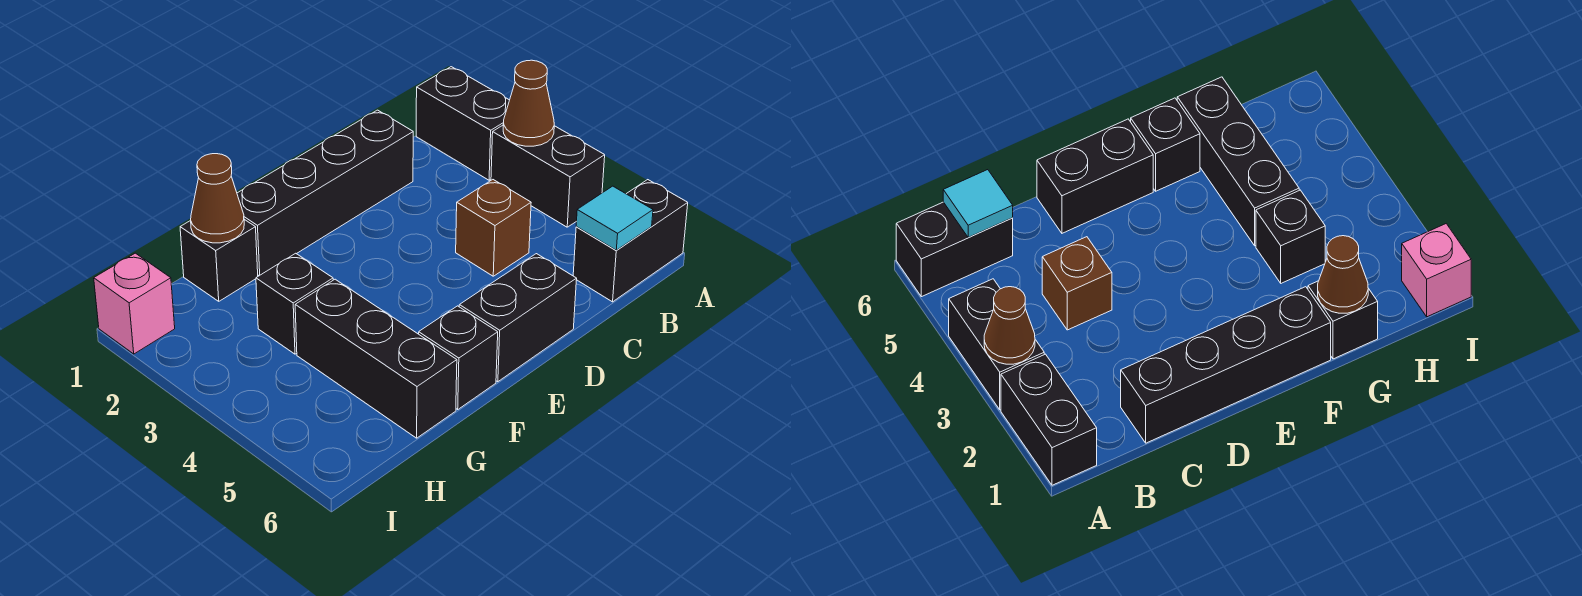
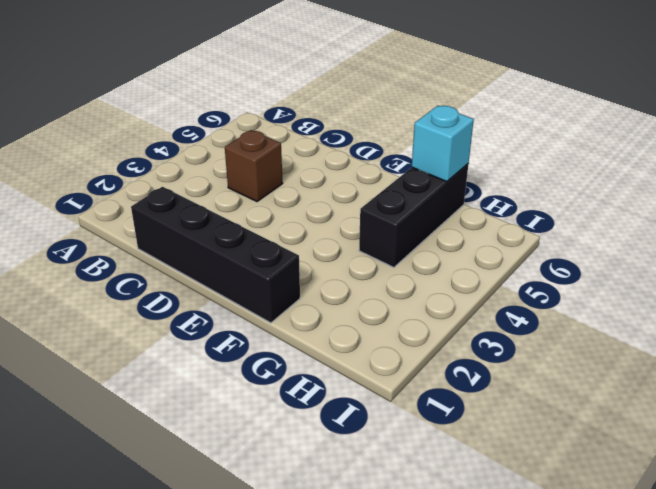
cyan 1x1 brick [412,106,474,182] -> none
none -> black 1x2 brick [416,67,509,180]
none -> black 1x2 brick [491,125,605,227]
none -> black 1x2 brick [573,180,688,302]

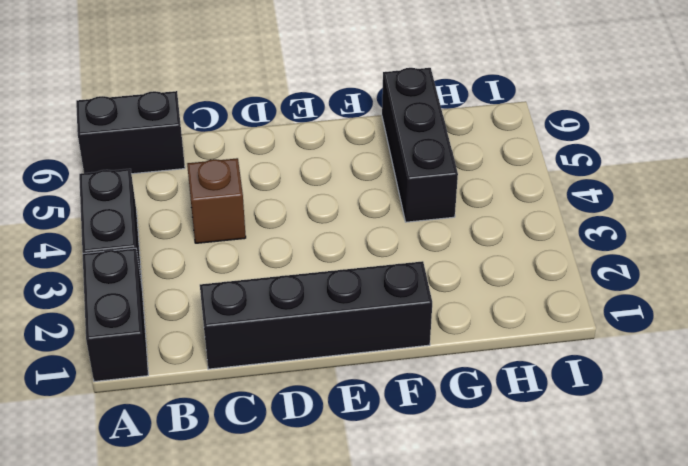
none -> black 1x2 brick [459,254,577,382]
none -> black 1x1 brick [419,306,498,409]
none -> black 1x1 brick [180,219,258,301]

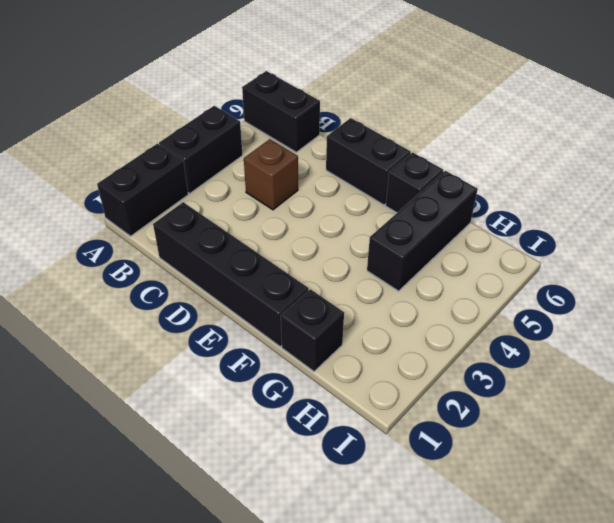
none -> black 1x1 brick [256,253,333,354]
none -> pink 1x1 brick [94,253,175,354]
none -> brown 1x1 cone [503,60,554,146]

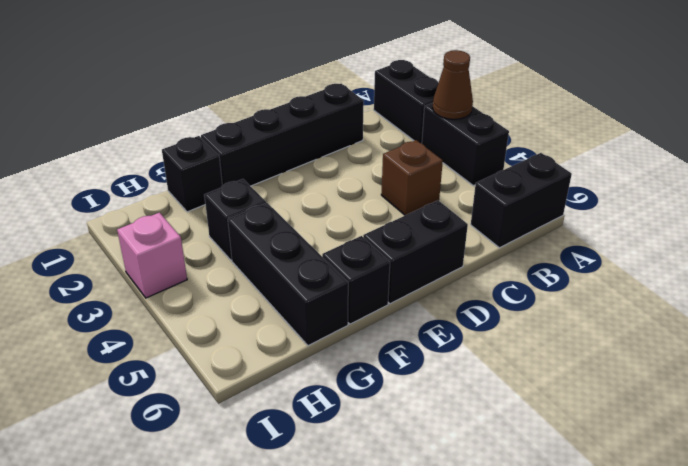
pink 1x1 brick [117,213,187,298] -> pink 1x1 brick moved to [94,253,175,354]
none -> cyan 1x1 tile [576,186,653,250]
none -> brown 1x1 cone [191,154,244,243]

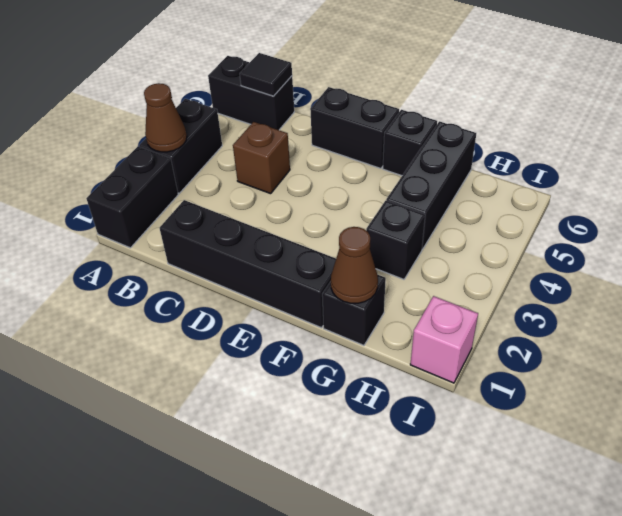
black 1x1 tile [240,53,292,96] -> cyan 1x1 tile [576,186,653,250]

